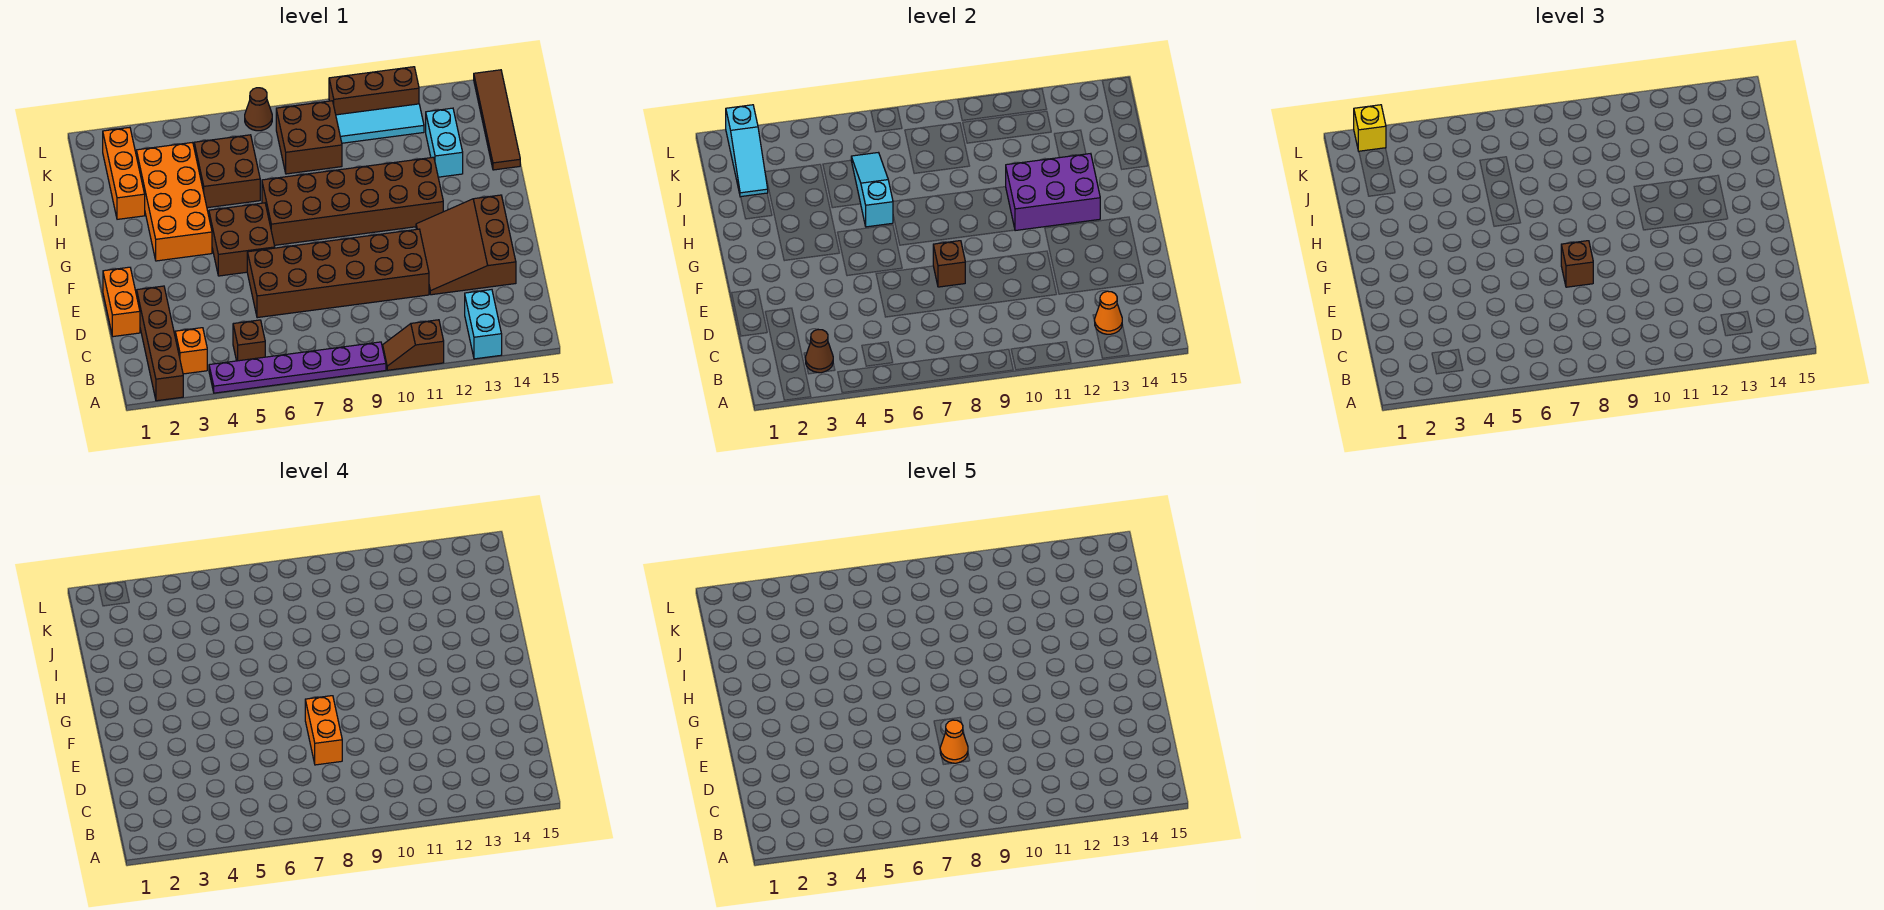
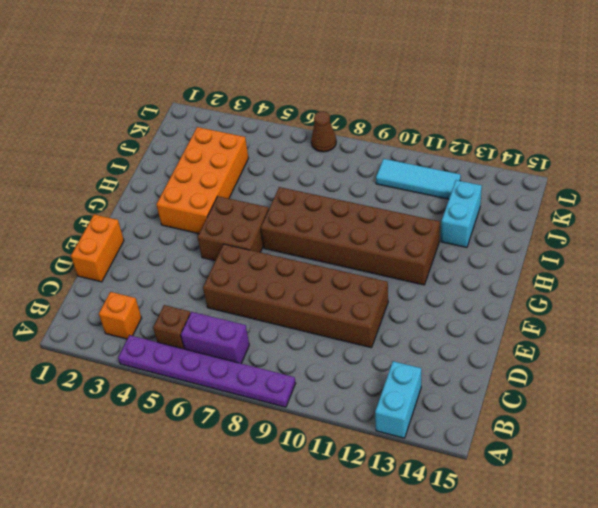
purple 1x2 brick [181,312,249,363] -> none
none -> brown 1x4 brick [137,286,183,401]
none -> brown 1x2 slope [383,320,444,370]
none -> brown 3x3 slope [416,195,516,295]
none -> orange 1x3 brick [103,127,145,219]

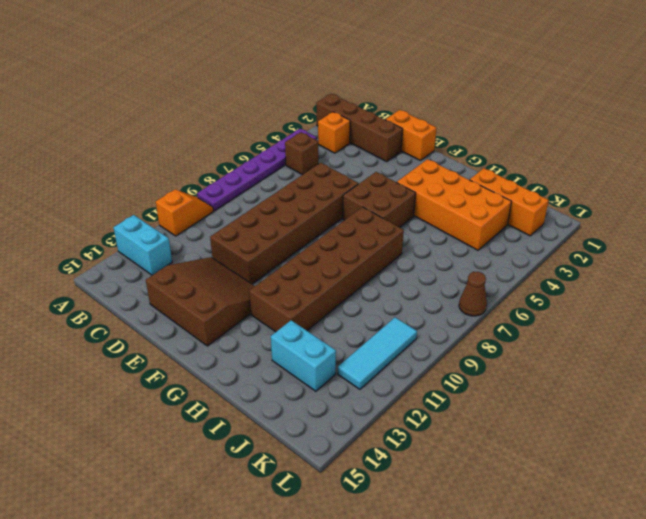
orange 1x2 slope [156,190,213,236] -> brown 1x2 slope [383,320,444,370]
none -> brown 2x2 brick [194,135,260,208]
none -> brown 1x4 tile [474,70,520,170]
none -> brown 2x2 brick [276,101,342,174]
none -> brown 1x3 brick [329,67,419,115]

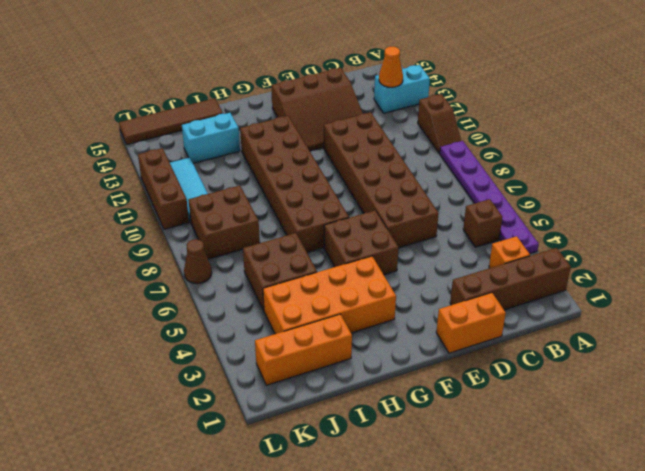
none -> brown 1x1 cone [806,330,833,373]
none -> brown 1x1 brick [933,241,965,287]
none -> purple 2x3 brick [1006,154,1100,231]
none -> cyan 1x3 slope [851,153,893,227]

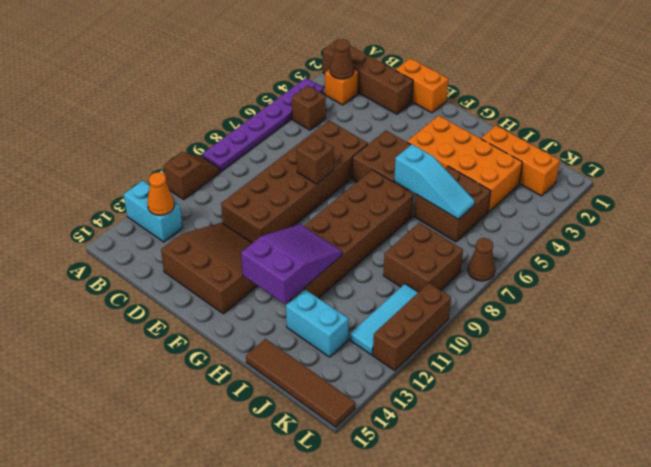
purple 2x3 slope [241,224,342,304] -> purple 2x3 brick [1006,154,1100,231]
none -> cyan 1x3 slope [726,105,768,197]
none -> brown 1x1 brick [1561,241,1593,287]
none -> yellow 1x1 brick [1354,105,1386,151]
none -> orange 1x2 brick [305,696,342,765]

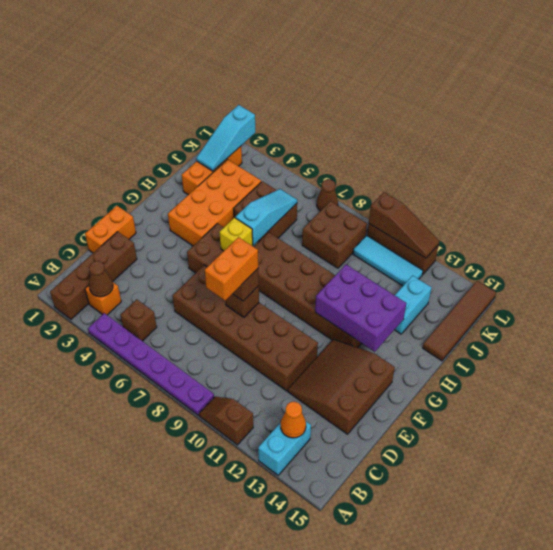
yellow 1x1 brick [219,218,253,251] -> yellow 1x1 brick moved to [1354,105,1386,151]
brown 1x3 slope [369,192,439,258] -> none
none -> orange 1x1 cone [940,720,968,763]

